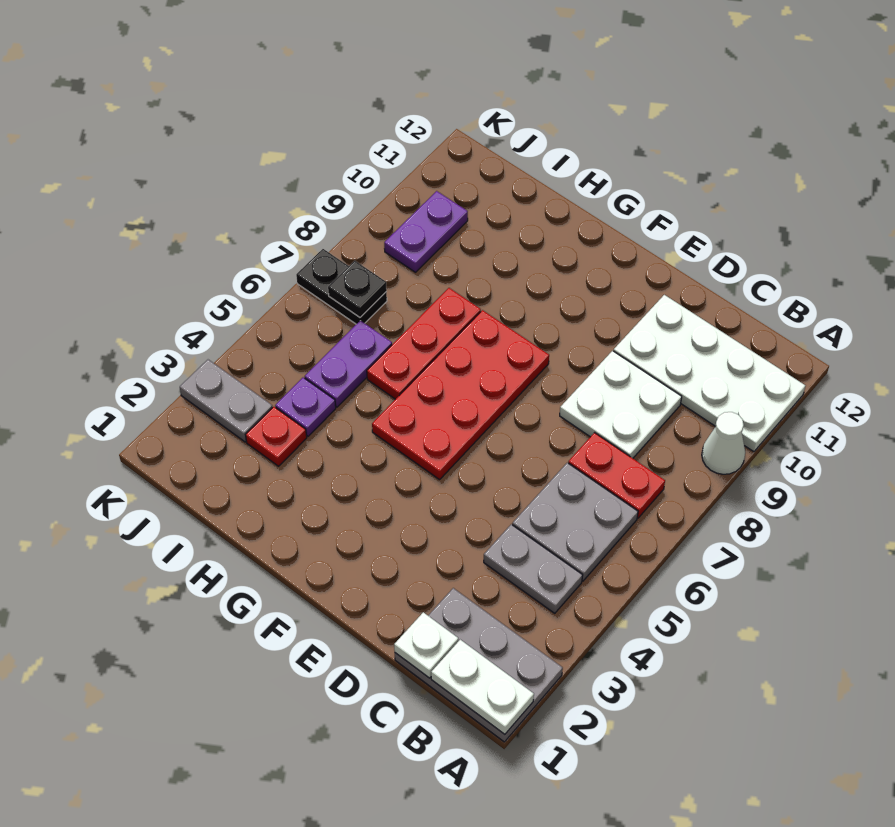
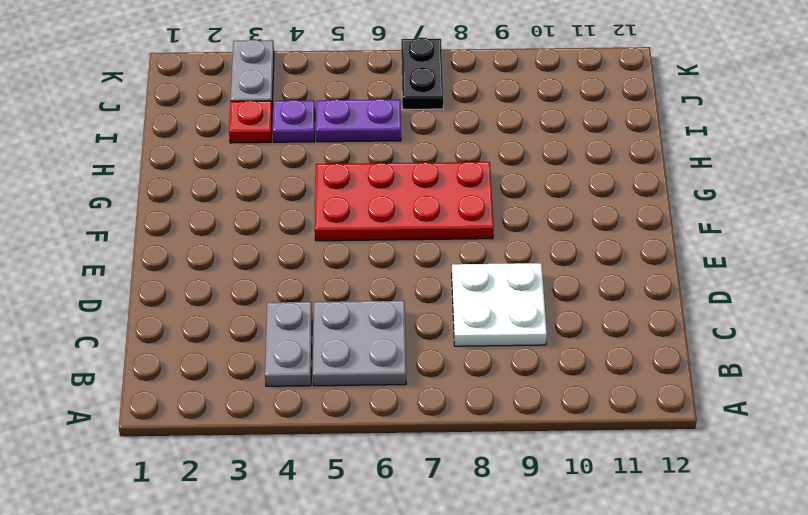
none -> grey 2x3 plate [395,588,563,742]
none -> white 1x1 cone [702,412,745,474]
none -> white 2x4 plate [614,295,805,452]

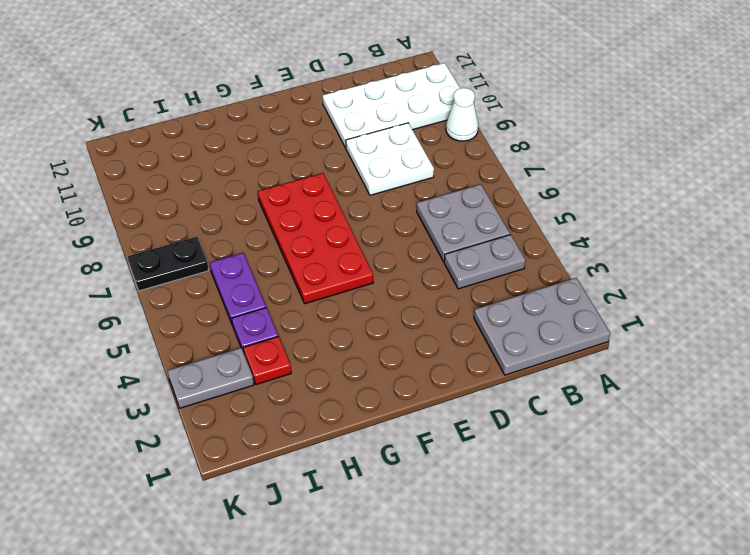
none -> red 1x2 plate [568,433,665,518]
none -> red 1x3 plate [367,288,481,399]
none -> purple 1x2 plate [384,191,468,272]

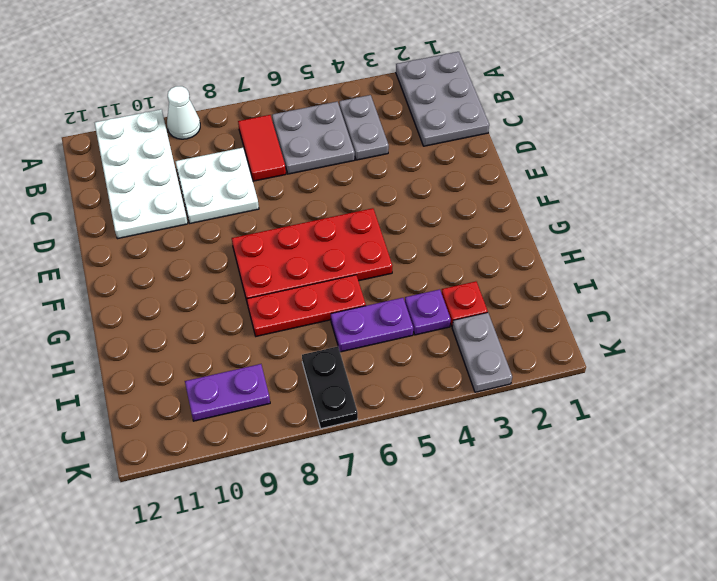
red 1x2 tile [238,115,286,181] -> red 1x2 plate [568,433,665,518]
none -> white 1x2 plate [431,640,534,734]
none -> white 1x1 plate [394,612,458,678]
none -> black 1x1 plate [328,261,387,317]

